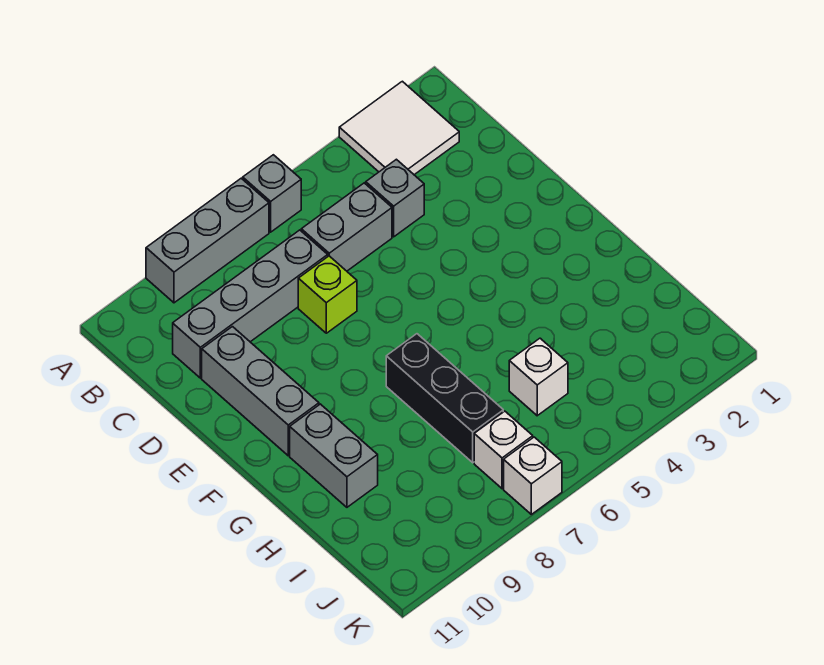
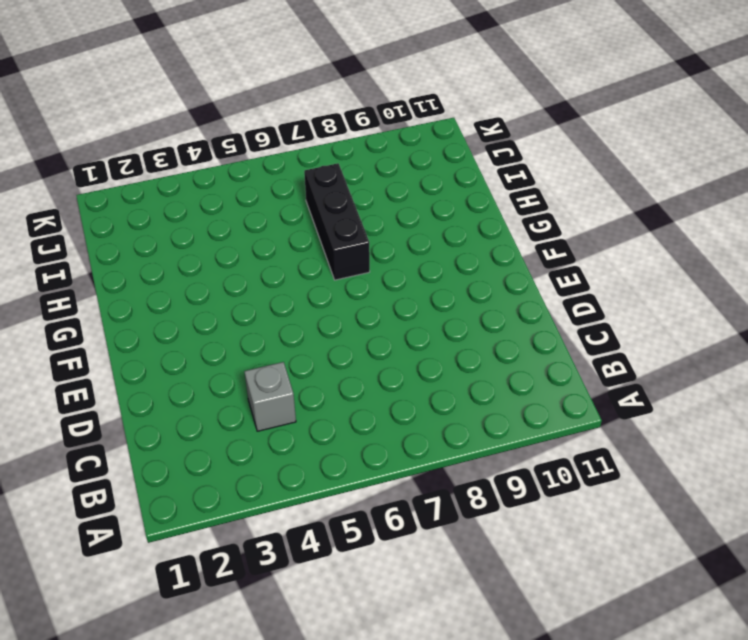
none -> white 2x2 tile [339,81,459,175]
none -> grey 1x1 brick [243,155,301,232]
none -> grey 1x3 brick [146,178,269,303]

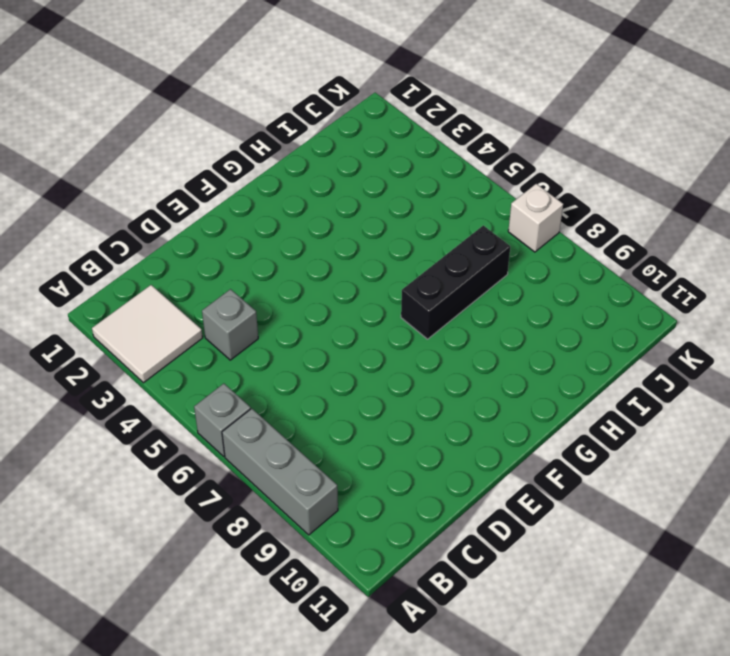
none -> grey 1x2 brick [301,183,392,271]
none -> grey 1x4 brick [173,230,328,378]
none -> lime 1x1 brick [298,256,357,333]

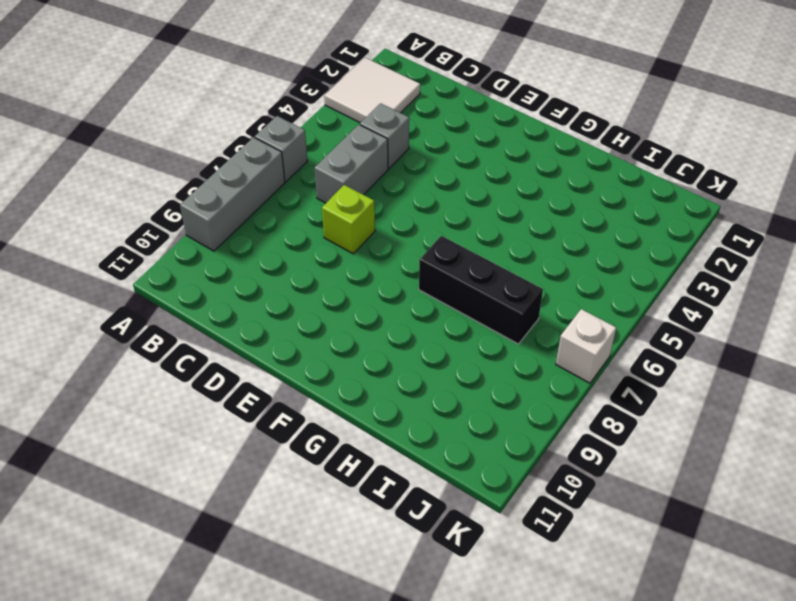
none -> grey 1x4 brick [173,230,328,378]
none -> grey 1x3 brick [202,327,319,456]
none -> grey 1x2 brick [290,404,378,507]

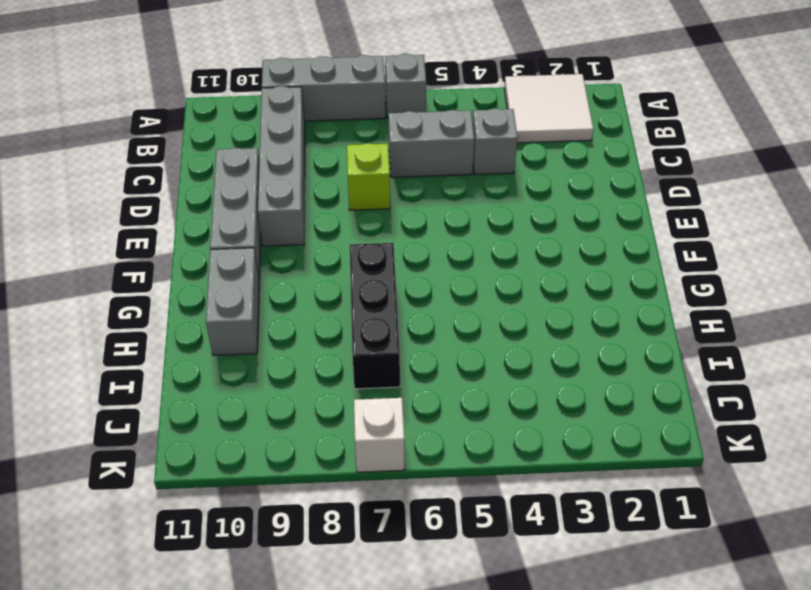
grey 1x4 brick [258,86,305,246] -> grey 1x4 brick turned to [173,230,328,378]
none -> white 1x1 brick [509,338,568,416]
none -> white 1x1 brick [474,411,533,489]

